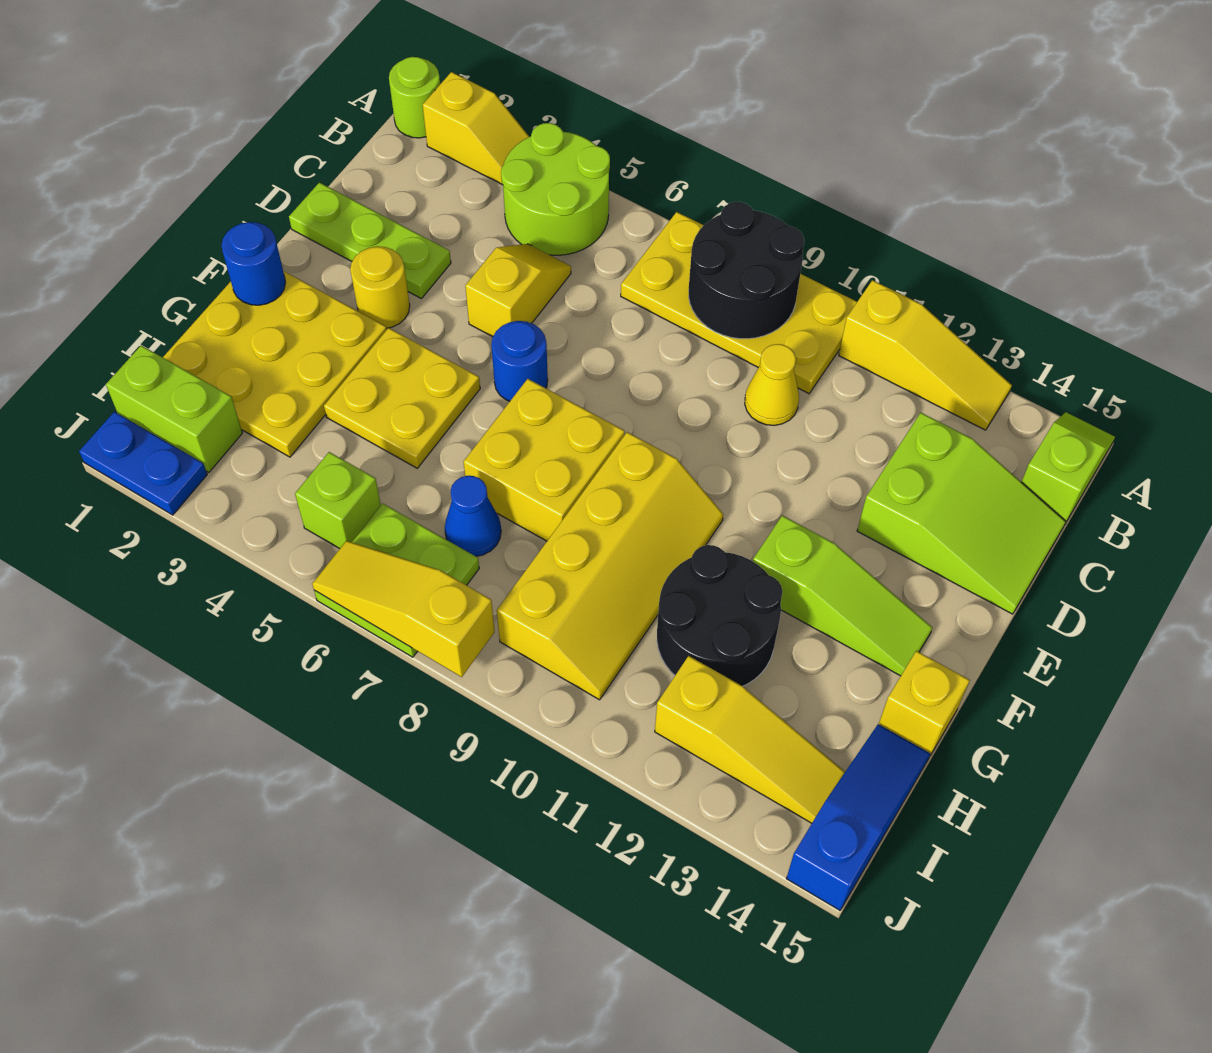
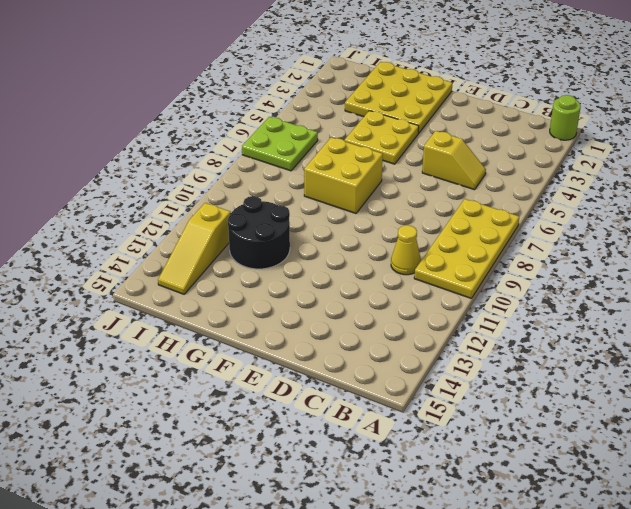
none -> yellow 1x2 slope [423,72,529,185]
none -> lime 2x2 round brick [501,123,610,255]
none -> yellow 1x3 slope [839,280,1012,430]

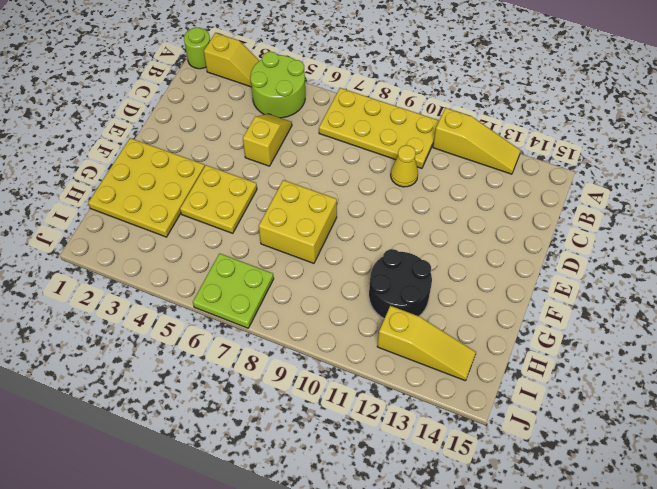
none -> lime 1x2 slope [1022,412,1115,522]
none -> lime 2x3 slope [857,413,1066,614]
none -> lime 1x3 plate [289,182,451,298]

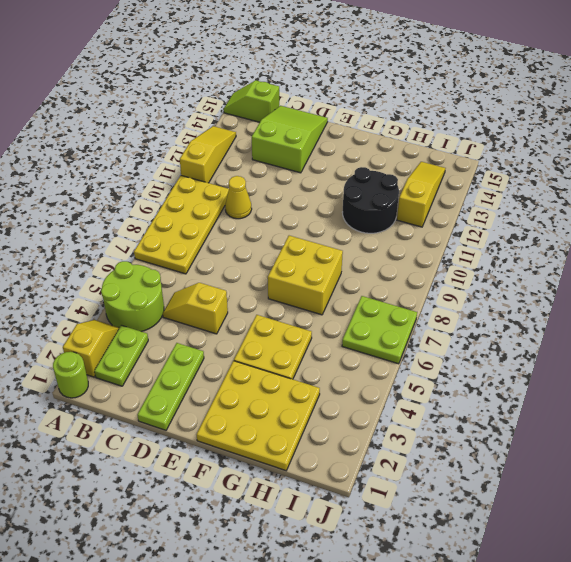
lime 1x2 plate [94,325,148,386] -> none
none -> yellow 1x1 round brick [350,246,410,328]
none -> blue 1x1 round brick [491,321,548,401]
none -> yellow 2x4 slope [497,432,723,700]

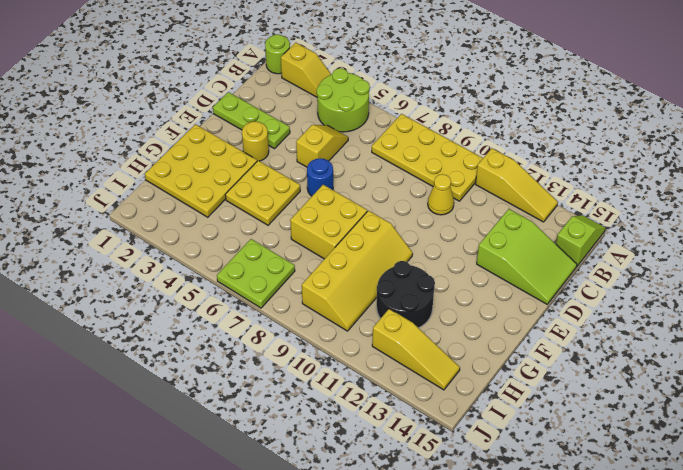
none -> lime 1x3 slope [753,515,933,676]
none -> yellow 1x1 brick [879,651,970,755]
none -> blue 1x1 cone [445,476,501,556]

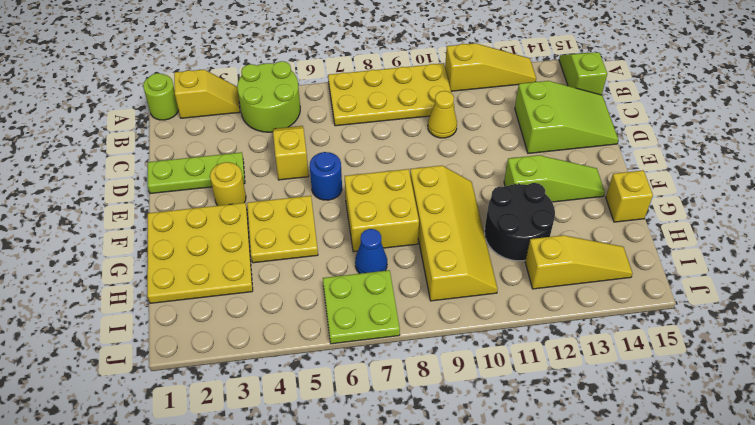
none -> blue 1x3 slope [786,724,930,910]
none -> lime 1x2 brick [106,345,242,472]
none -> lime 1x1 brick [295,452,381,549]

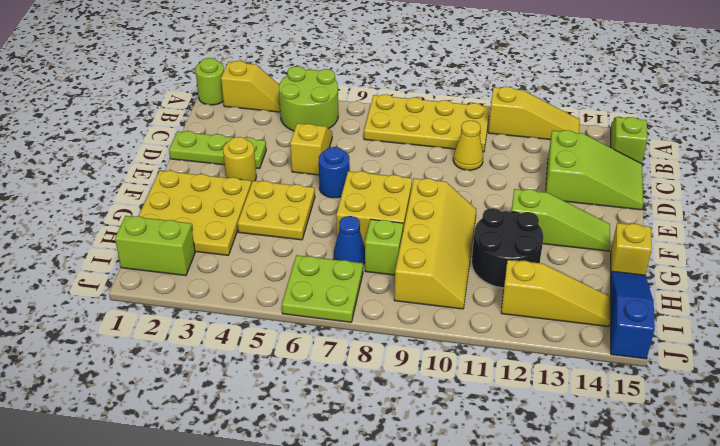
lime 1x1 brick [365,219,403,275] -> lime 1x1 brick moved to [295,452,381,549]
none -> blue 1x2 plate [79,412,207,515]
none -> black 2x2 round brick [688,202,804,339]
none -> blue 1x1 round brick [222,222,286,305]

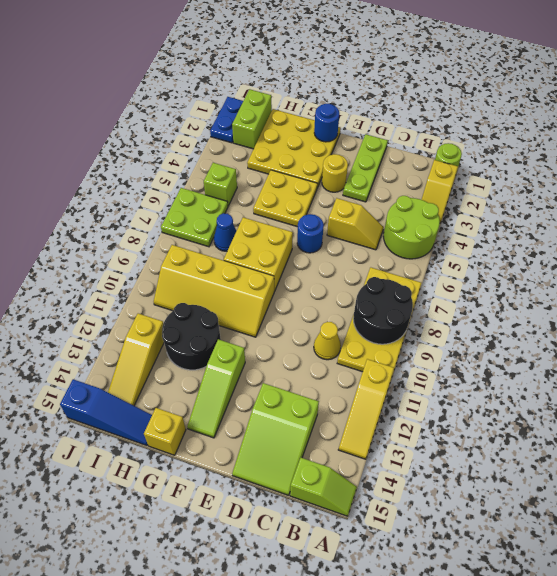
none -> yellow 1x3 slope [312,541,495,677]

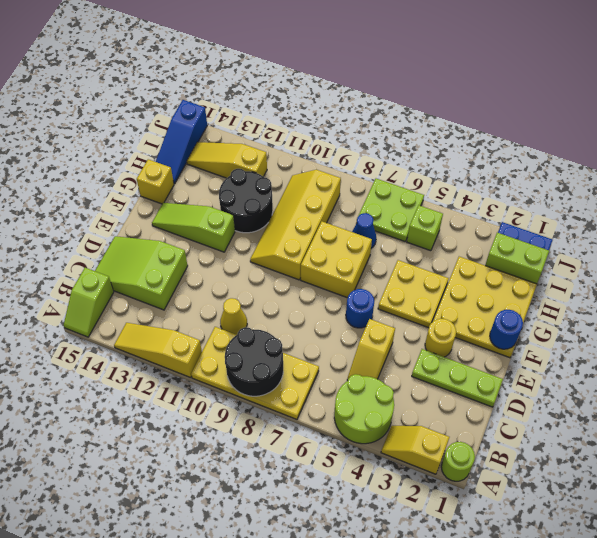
none -> yellow 1x3 slope [312,541,495,677]

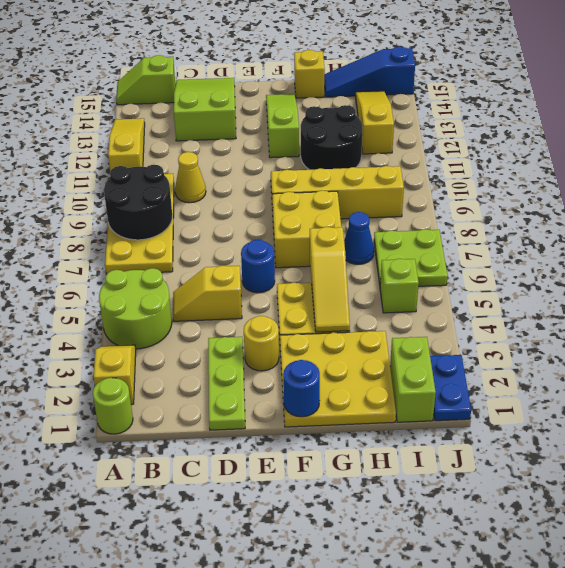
yellow 1x3 slope [310,227,350,332] -> yellow 1x3 slope moved to [312,541,495,677]

